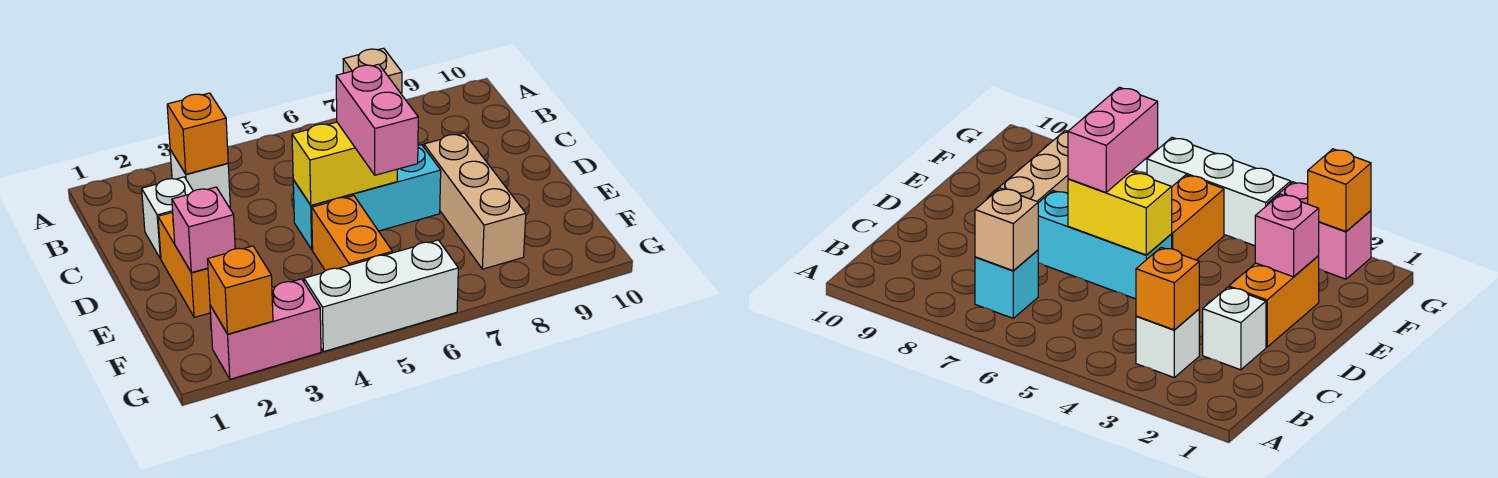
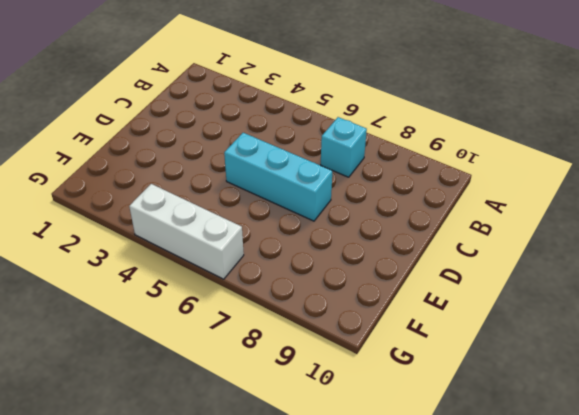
none -> white 1x1 brick [170,150,230,207]
none -> white 1x1 brick [142,177,193,259]
none -> orange 1x2 brick [158,212,211,317]

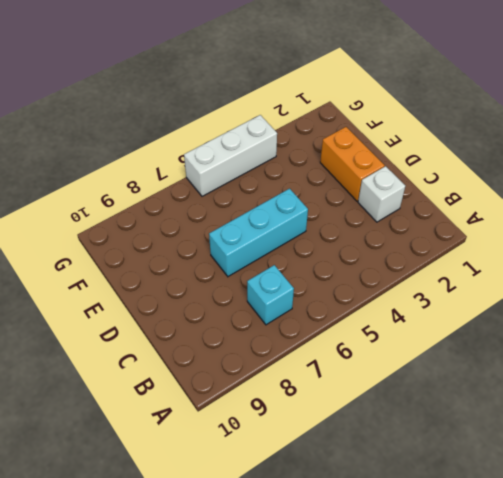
none -> white 1x1 brick [170,150,230,207]
none -> tan 1x3 brick [424,133,526,269]
none -> orange 1x2 brick [312,196,392,271]

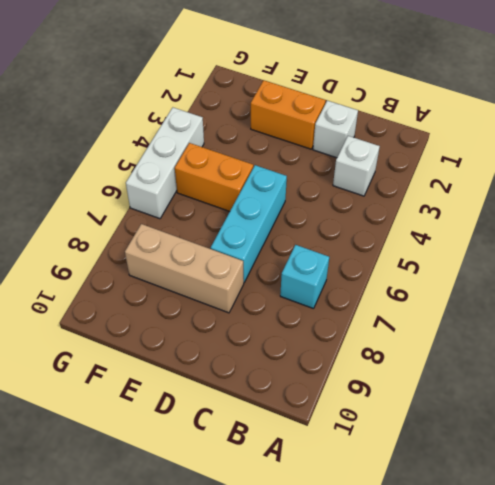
none -> pink 1x2 brick [210,279,321,379]
none -> orange 1x1 brick [167,93,228,174]
none -> tan 1x1 brick [343,48,402,94]

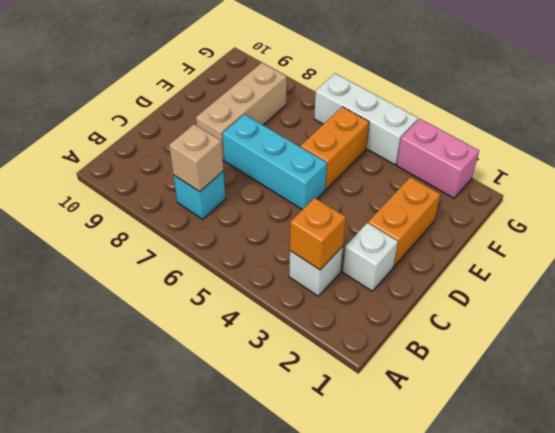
none -> yellow 1x2 brick [292,122,397,205]
none -> pink 1x1 brick [172,187,235,273]
none -> orange 1x1 brick [208,246,273,334]

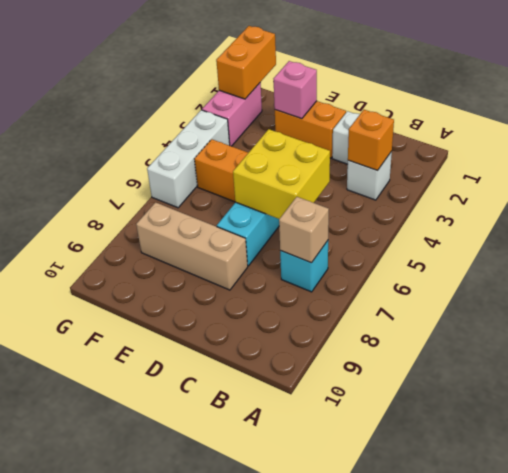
yellow 2x2 brick [233,129,330,219] -> yellow 1x2 brick [292,122,397,205]
orange 1x2 brick [216,26,276,99] -> orange 1x1 brick [208,246,273,334]
none -> pink 1x2 brick [336,64,418,175]

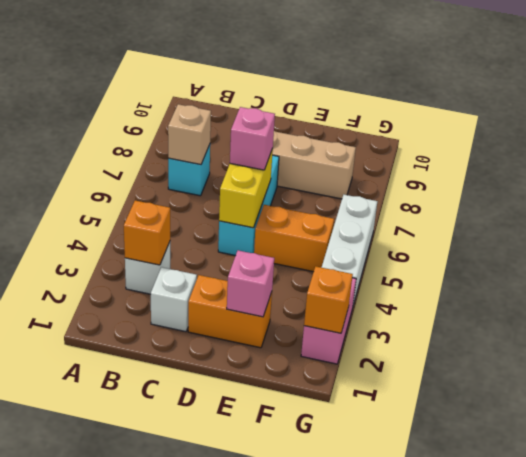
pink 1x1 brick [230,107,275,170] -> pink 1x2 brick [336,64,418,175]

